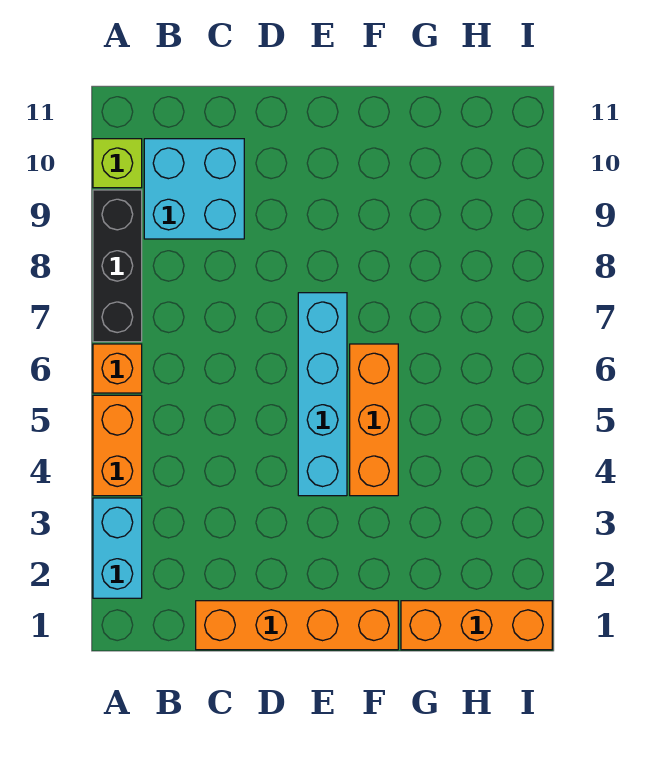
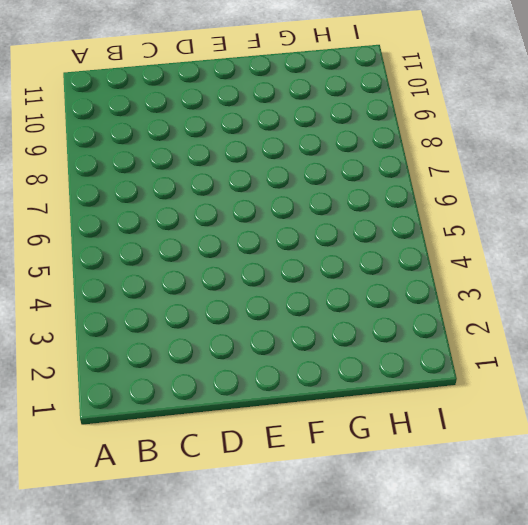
none -> cyan 1x2 brick [93,498,142,598]
none -> orange 1x2 brick [93,395,142,496]

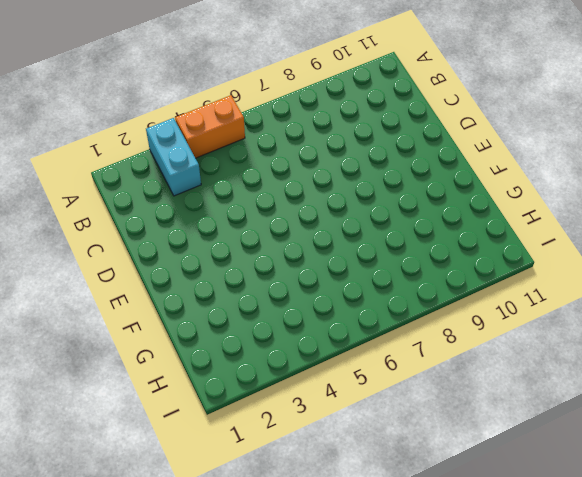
cyan 1x2 brick [146,118,201,196] -> cyan 1x2 brick turned to [93,498,142,598]
none -> orange 1x1 brick [93,344,142,393]
none -> black 1x3 brick [93,190,142,342]

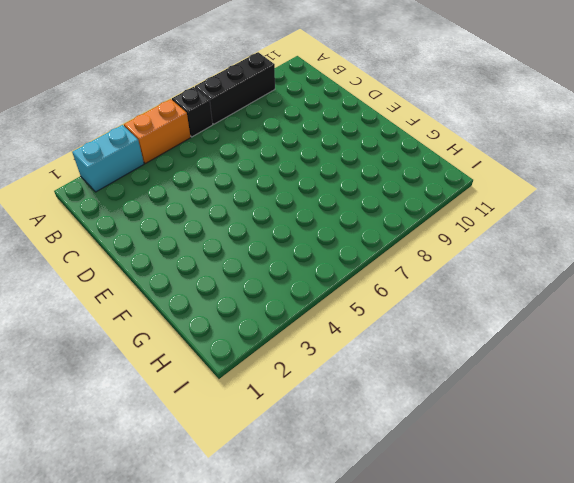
black 1x1 brick [172,87,213,137] -> orange 1x1 brick [93,344,142,393]
none -> lime 1x1 brick [93,139,142,188]
none -> cyan 2x2 brick [144,139,244,239]

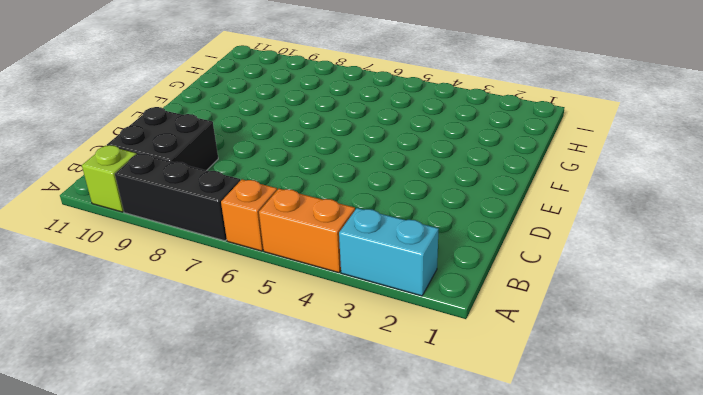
black 2x2 brick [107,107,218,171] -> cyan 2x2 brick [144,139,244,239]
none -> orange 1x4 brick [196,601,398,650]
none -> cyan 1x4 brick [298,293,347,496]

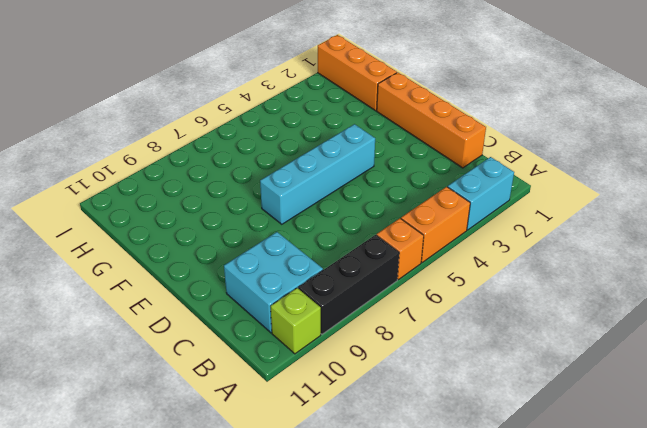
none -> orange 1x3 brick [350,344,398,496]

